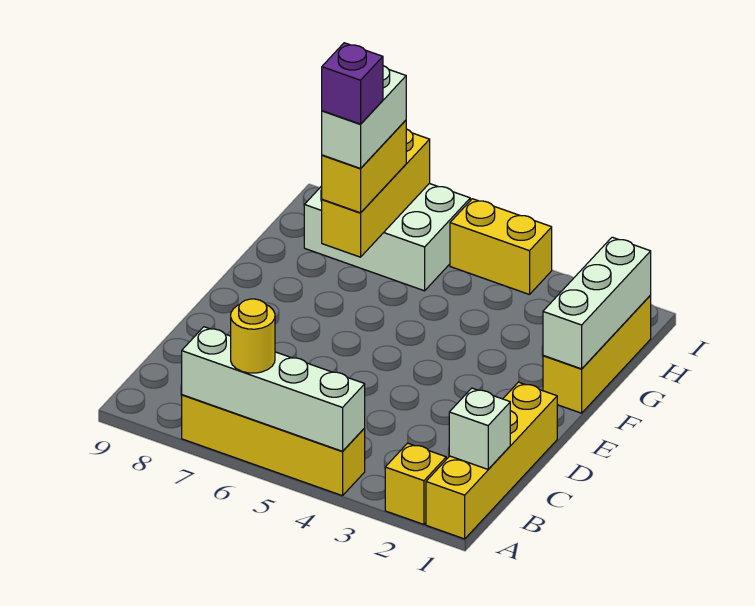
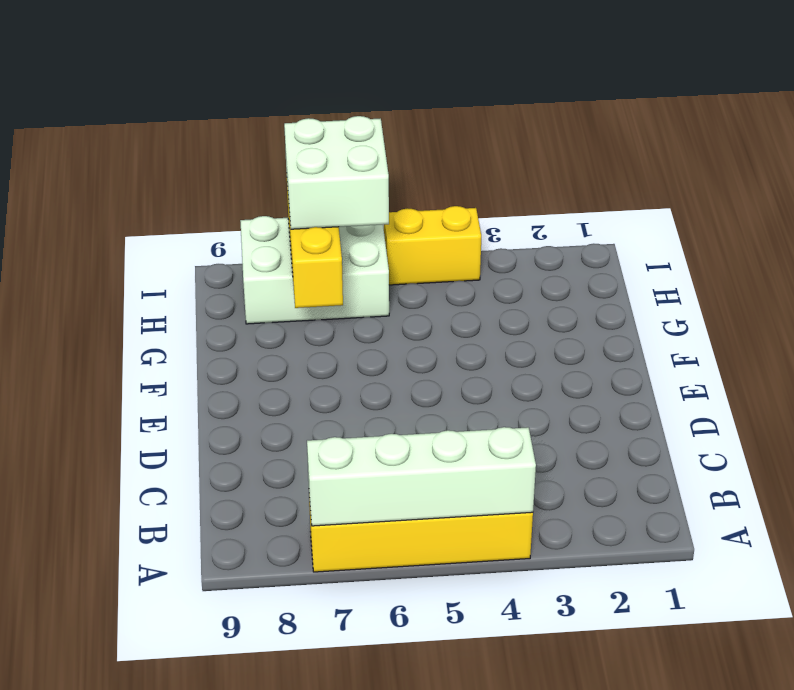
white 2x2 brick [284,116,389,229] -> yellow 1x2 brick [322,120,406,213]
none -> yellow 1x4 brick [426,382,557,539]
none -> yellow 1x1 brick [385,443,446,524]
none -> yellow 1x3 brick [543,296,651,413]

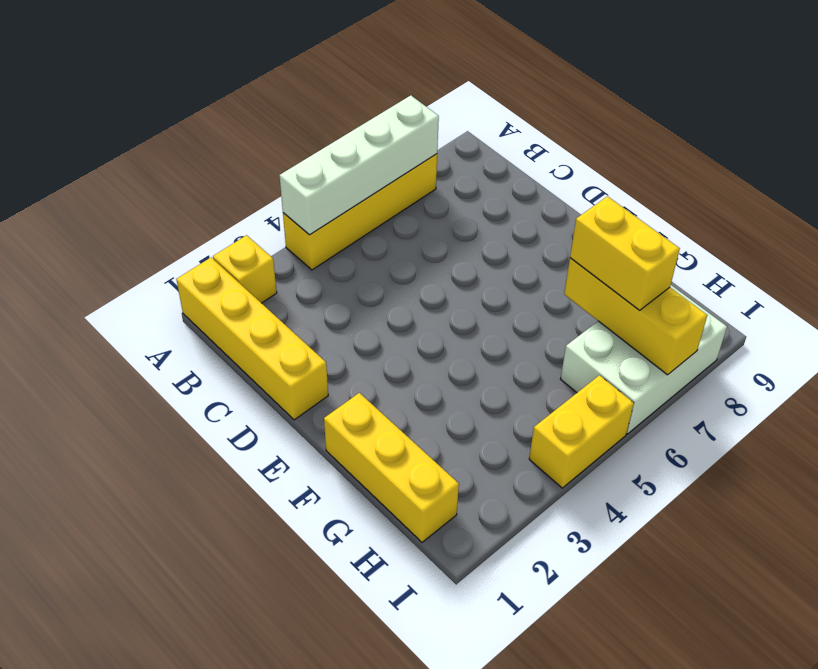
none -> white 1x1 brick [449,388,510,469]
none -> white 1x3 brick [543,237,651,369]
none -> yellow 1x1 round brick [231,299,275,373]

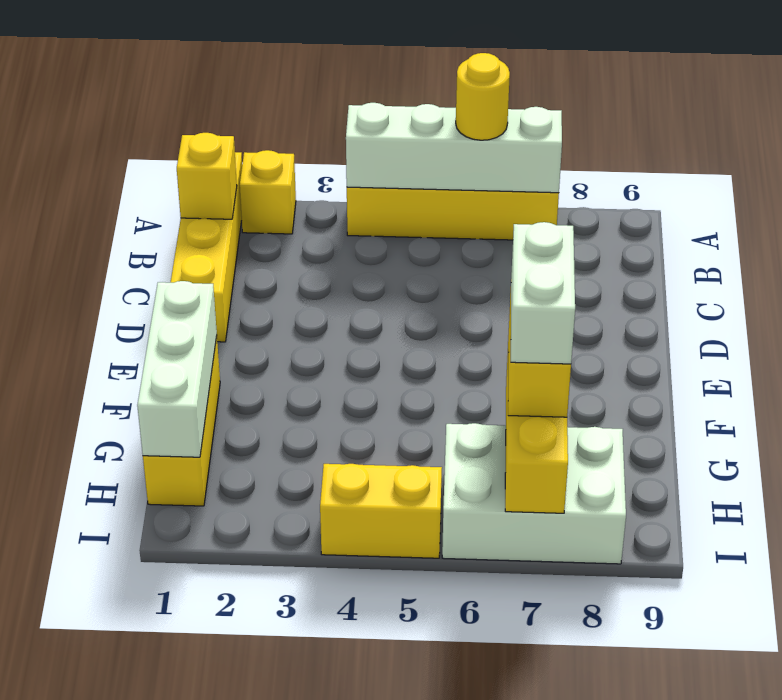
yellow 1x1 brick [177,133,237,219] -> white 1x1 brick [449,388,510,469]
none -> purple 1x1 brick [322,43,383,124]

